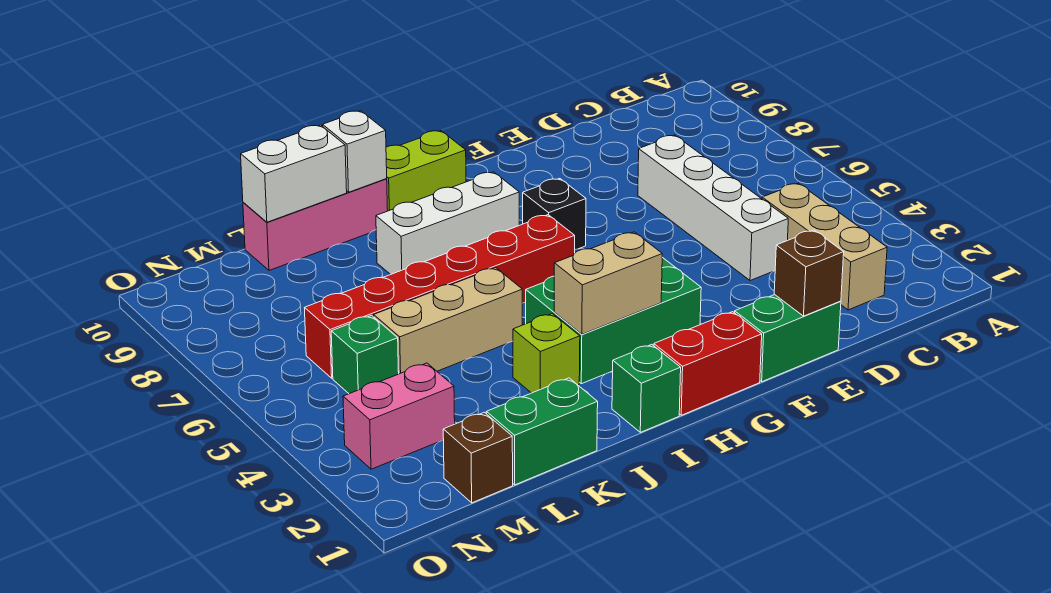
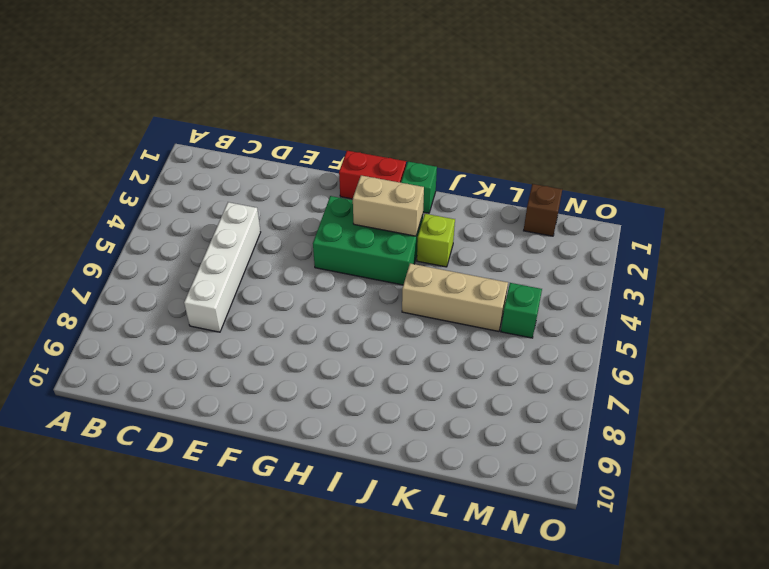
none -> tan 1x3 brick [762,183,887,310]
none -> green 1x2 brick [735,295,841,382]
none -> black 1x1 brick [523,178,586,249]

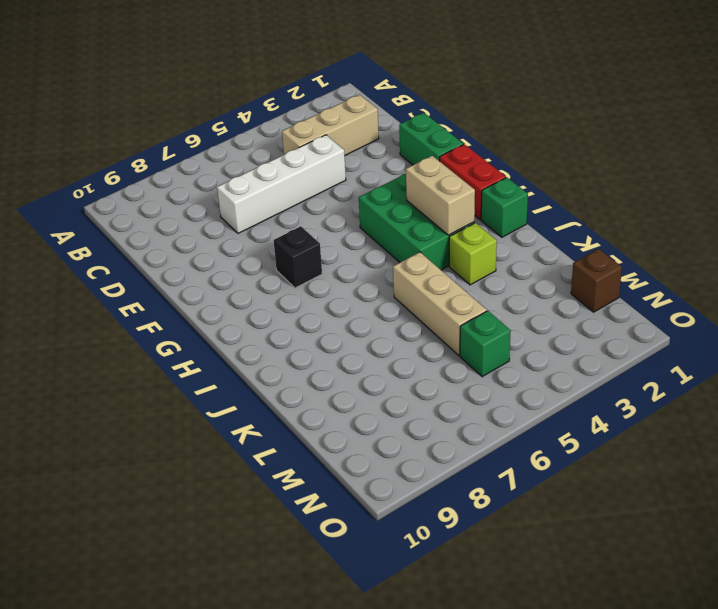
none -> red 1x6 brick [305,215,575,378]
none -> white 1x3 brick [376,172,519,274]
none -> lime 1x2 brick [386,131,466,211]

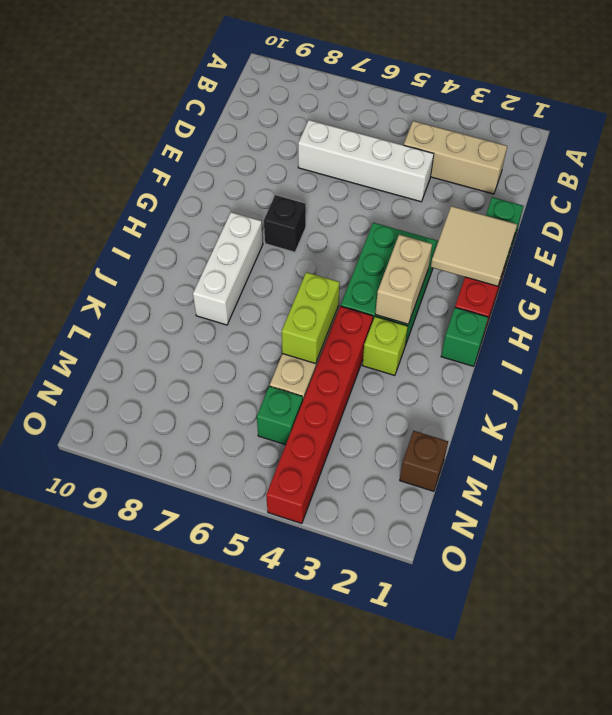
tan 2x2 tile [431,206,517,286] -> none
red 1x6 brick [266,306,373,524] -> red 1x6 brick moved to [305,215,575,378]
lime 1x2 brick [282,272,340,364] -> lime 1x2 brick moved to [386,131,466,211]
none -> pink 1x3 brick [243,179,388,270]
none -> green 1x2 brick [486,378,598,485]
none -> pink 1x2 brick [343,363,455,469]

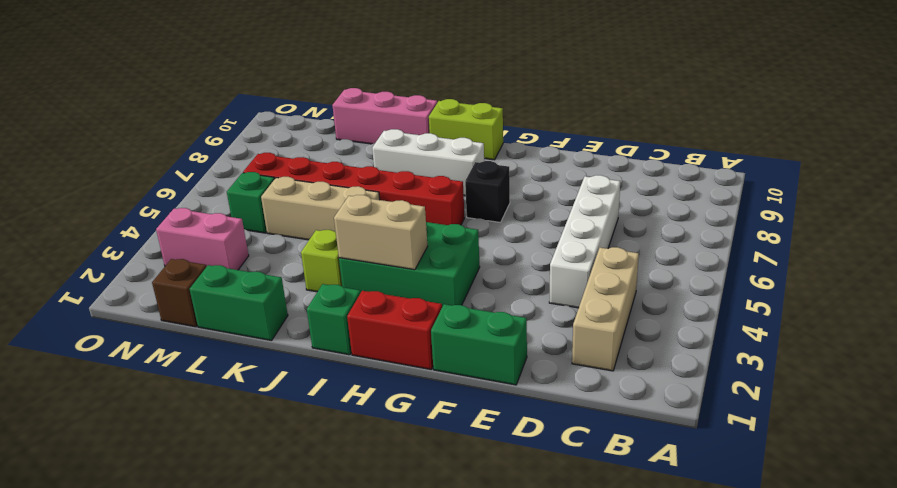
none -> brown 1x1 brick [774,230,844,316]
none -> white 1x1 brick [323,111,387,192]
none -> white 1x2 brick [241,125,347,222]

